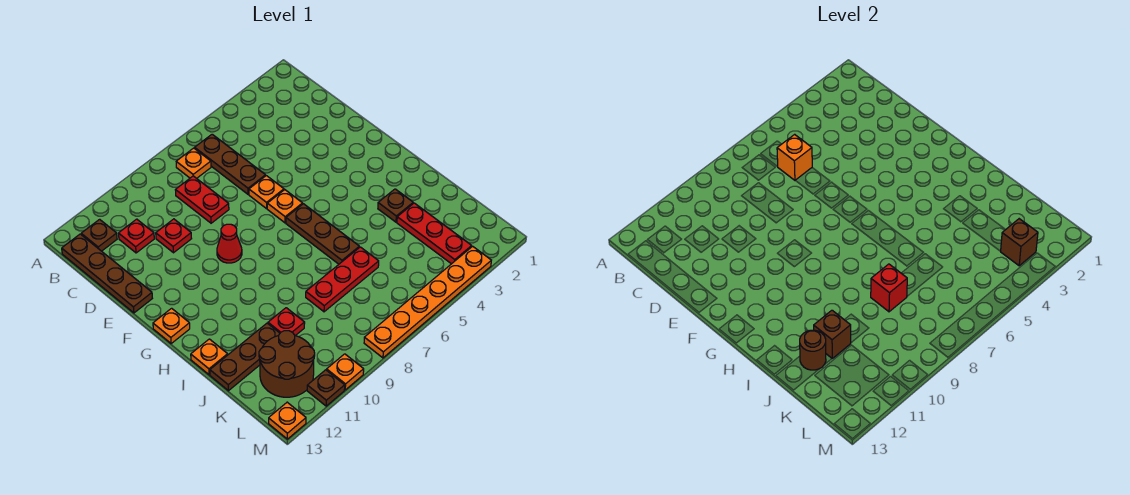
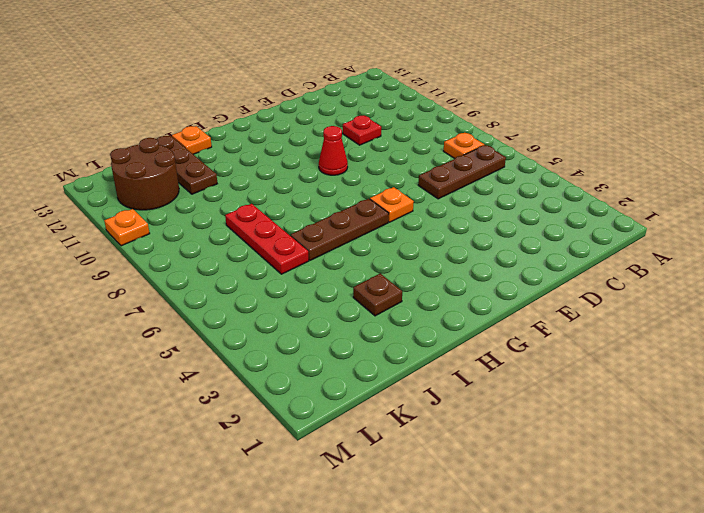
none -> brown 1x1 plate [81,219,117,251]
none -> brown 1x4 plate [62,234,152,313]
none -> red 1x2 plate [176,176,229,223]

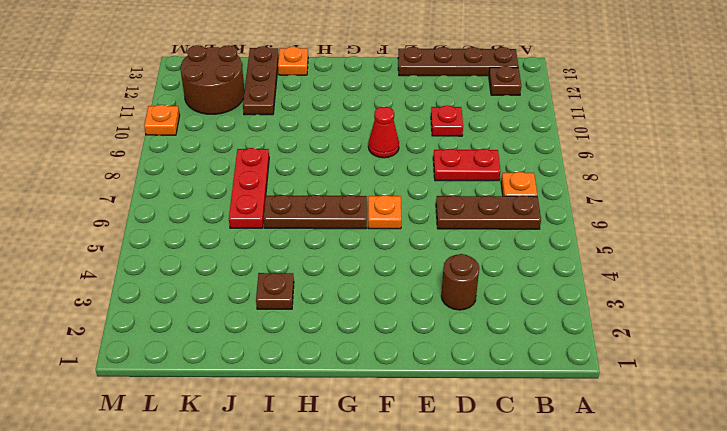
brown 1x1 round brick [441,254,479,310] -> brown 1x1 round brick moved to [800,330,826,370]
none -> red 1x1 plate [118,219,154,253]
none -> orange 1x1 plate [249,176,284,209]
none -> orange 1x1 plate [153,308,190,343]

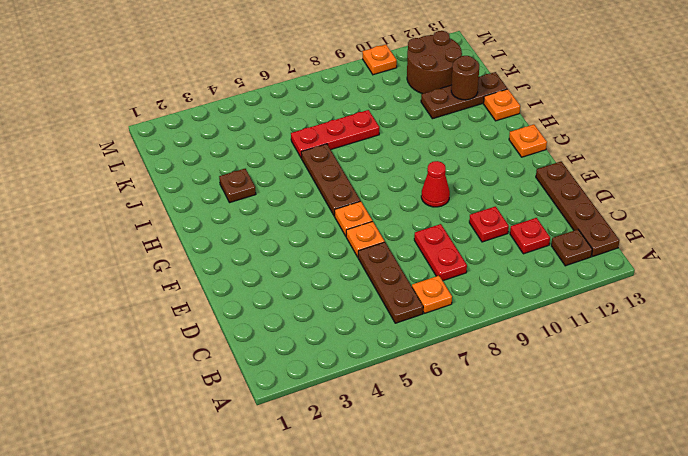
none -> red 1x3 plate [397,203,472,264]
none -> red 1x1 plate [268,308,305,336]
none -> orange 1x6 plate [364,246,491,358]

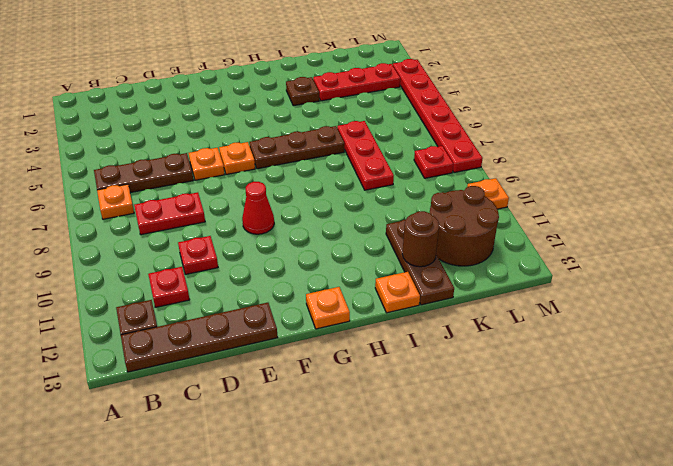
red 1x1 plate [414,146,453,178] -> red 1x1 plate moved to [268,308,305,336]
red 1x6 plate [393,59,483,173] -> orange 1x6 plate [364,246,491,358]
none -> brown 1x1 plate [307,370,345,406]
none -> orange 1x1 plate [269,402,306,439]
none -> orange 1x1 brick [777,134,812,180]

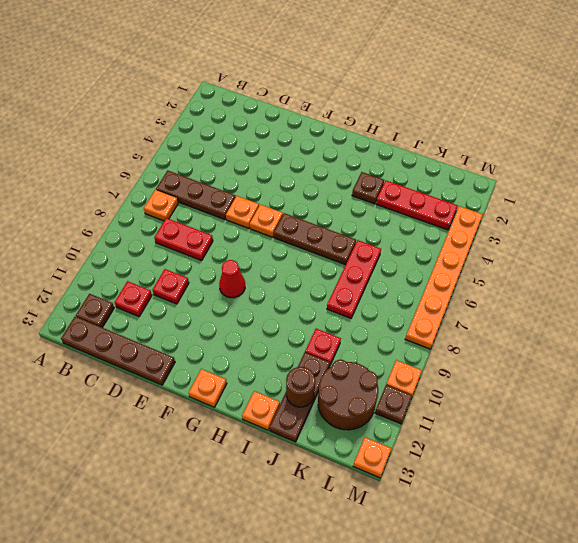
none -> orange 1x1 brick [777,134,812,180]
none -> red 1x1 brick [871,264,907,312]
none -> brown 1x1 brick [814,310,851,358]

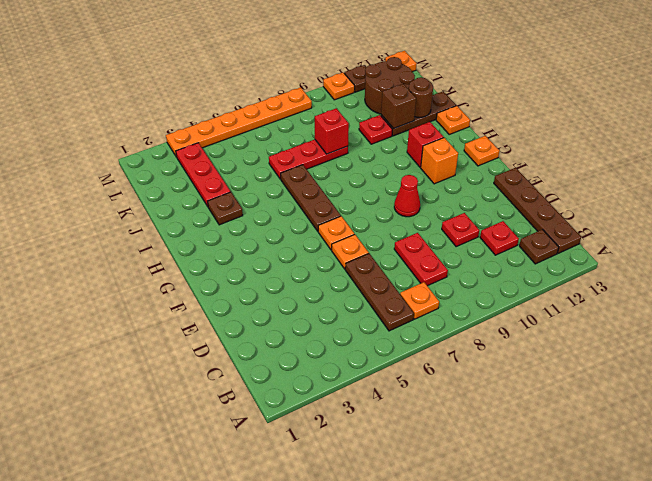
orange 1x1 brick [421,138,458,184] -> orange 1x1 brick moved to [777,134,812,180]
red 1x1 brick [407,122,444,167] -> none
none -> brown 1x1 brick [1000,219,1038,266]

